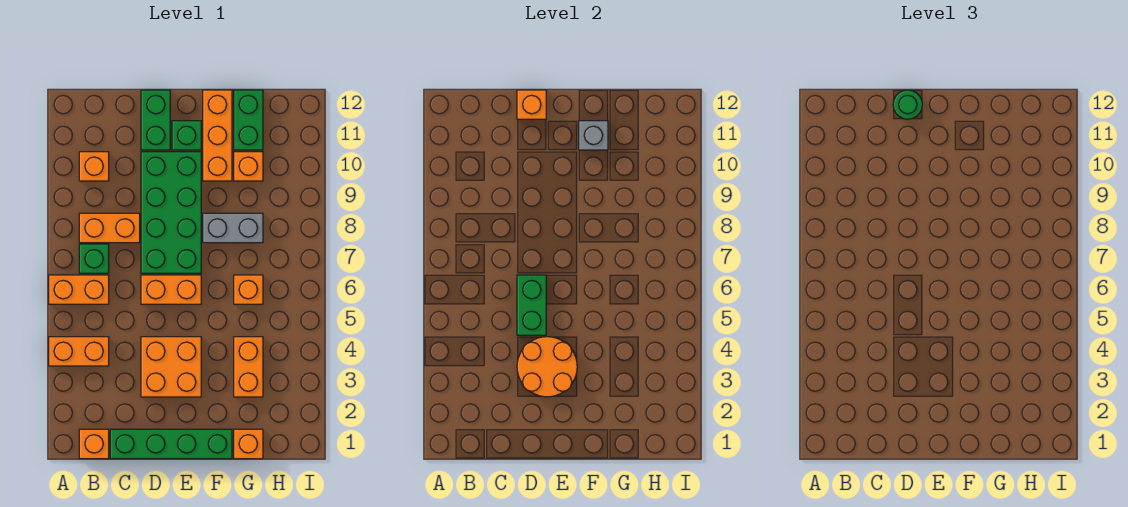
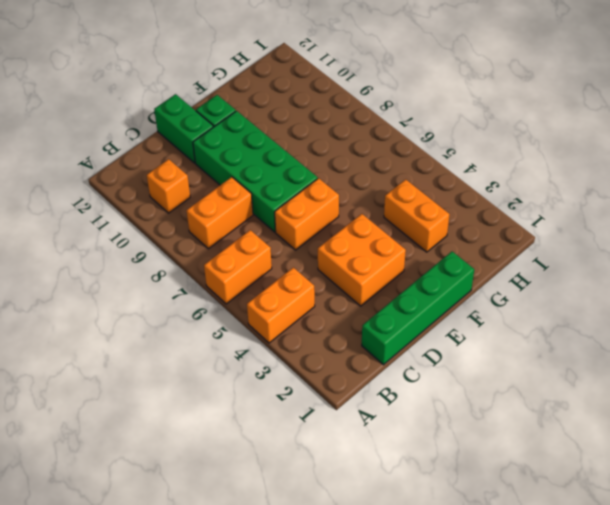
none -> orange 1x1 brick [79,429,109,459]
none -> green 1x1 brick [79,244,109,273]
none -> grey 1x2 brick [203,213,263,243]

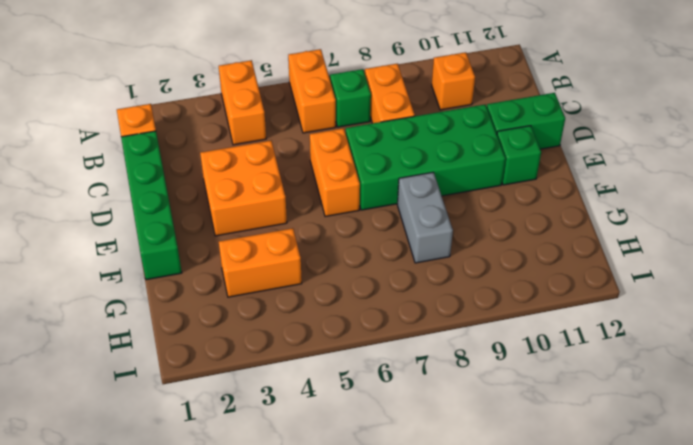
none -> orange 1x3 brick [203,90,232,181]
none -> orange 1x1 brick [234,429,263,459]
none -> orange 1x1 brick [234,275,263,304]

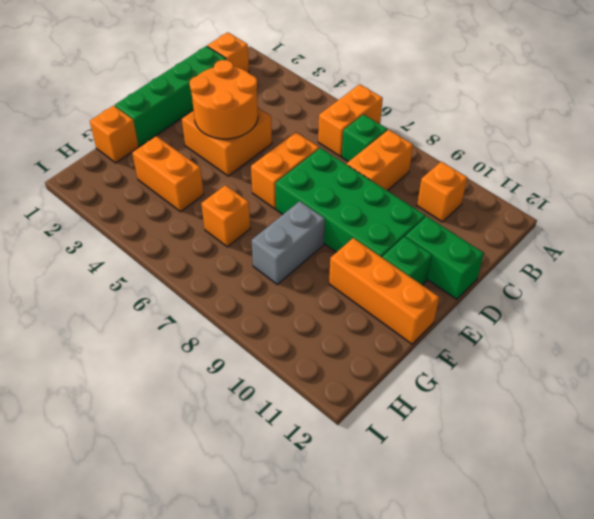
none -> orange 1x2 brick [49,337,109,366]
none -> orange 1x1 brick [234,152,263,181]
none -> green 1x2 brick [234,90,263,150]

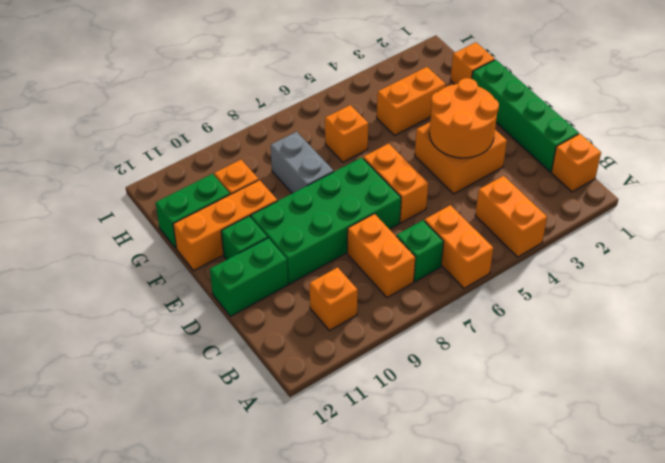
none -> green 1x2 brick [517,275,546,335]
none -> orange 1x1 brick [517,90,546,119]
none -> grey 1x1 brick [579,121,608,150]

